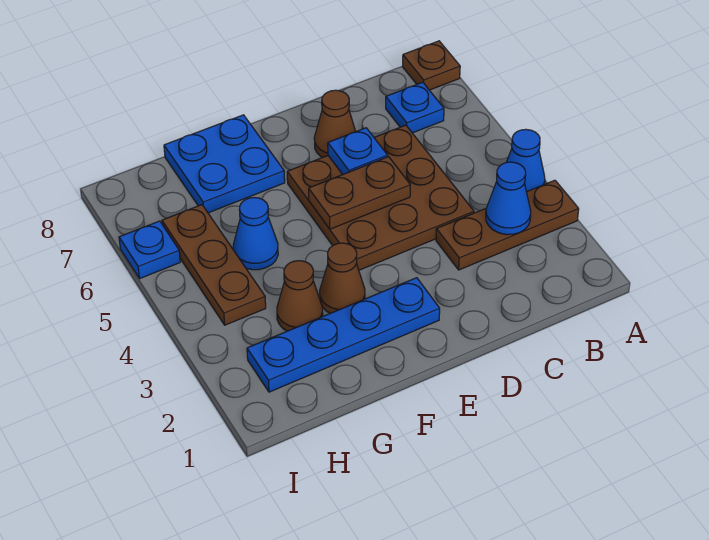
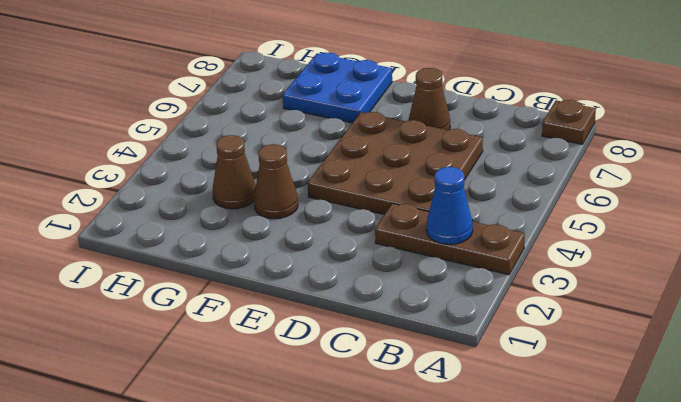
none -> blue 1x1 cone [506,129,545,192]
none -> blue 1x1 plate [386,82,444,133]
none -> blue 1x4 plate [247,278,440,392]

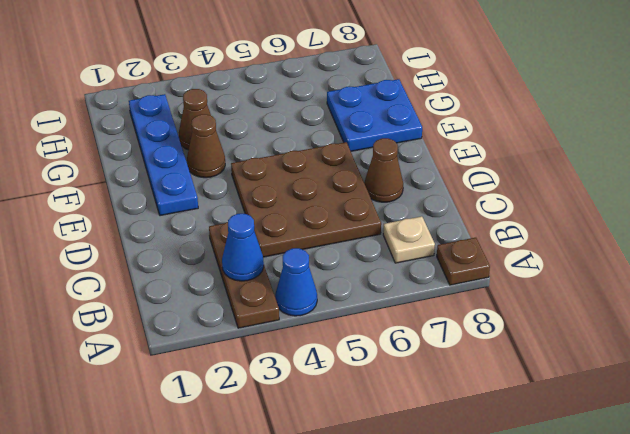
tan 1x1 plate [383,216,435,263] -> blue 1x1 plate [386,82,444,133]
none -> blue 1x1 cone [233,198,278,270]
none -> brown 1x3 plate [162,205,266,325]
none -> blue 1x1 plate [119,221,180,279]

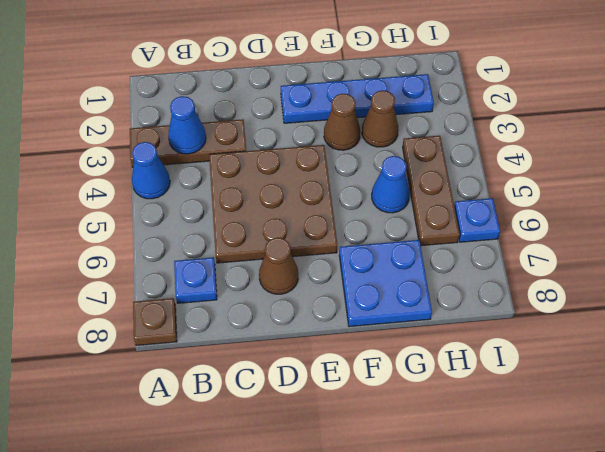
none -> brown 1x2 plate [309,157,410,229]
none -> blue 1x1 plate [328,128,388,174]

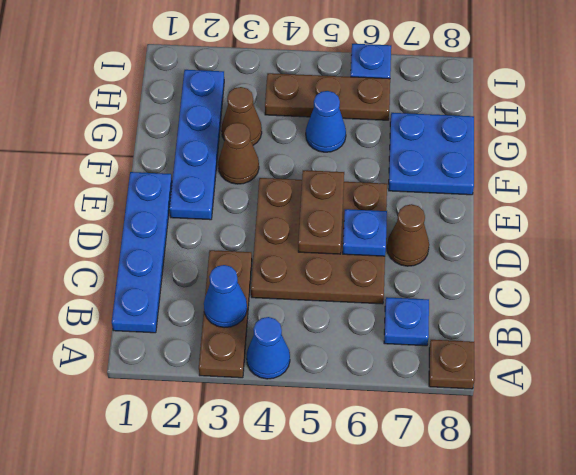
blue 1x4 plate [112,172,172,333] -> none

